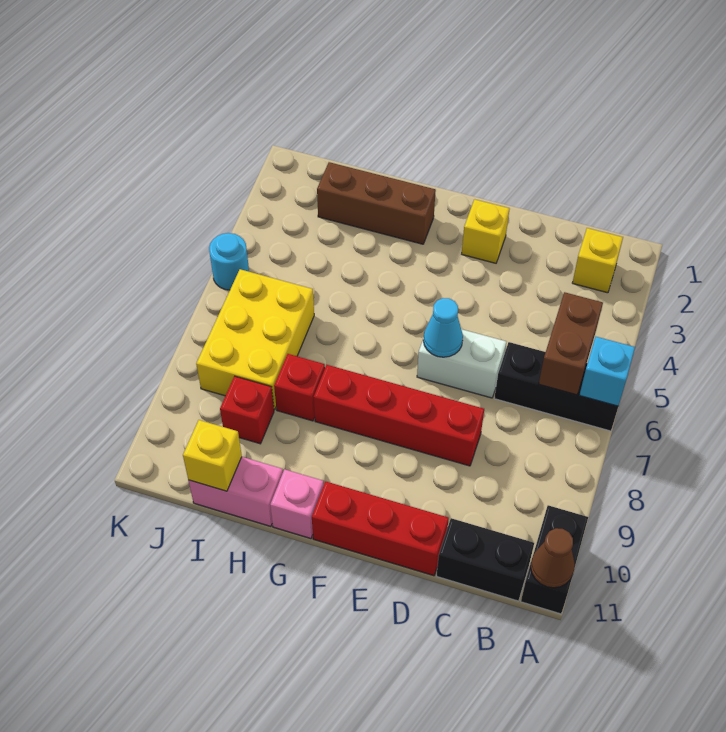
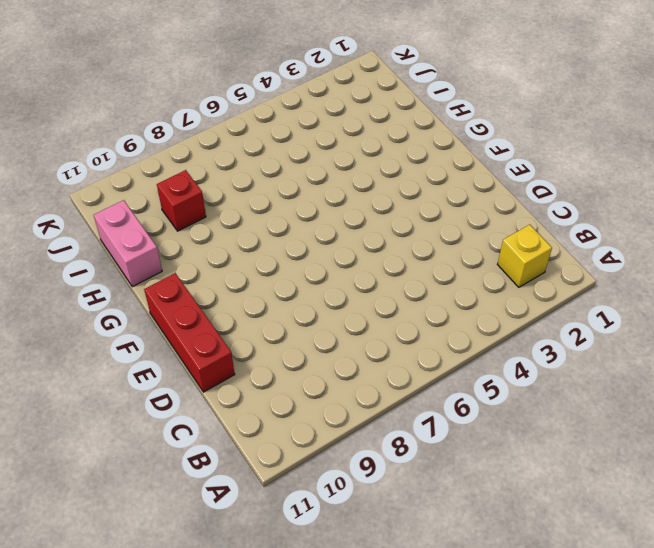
none -> black 1x3 brick [494,342,618,431]
none -> black 1x2 brick [521,505,588,614]
none -> black 1x2 brick [437,518,534,601]

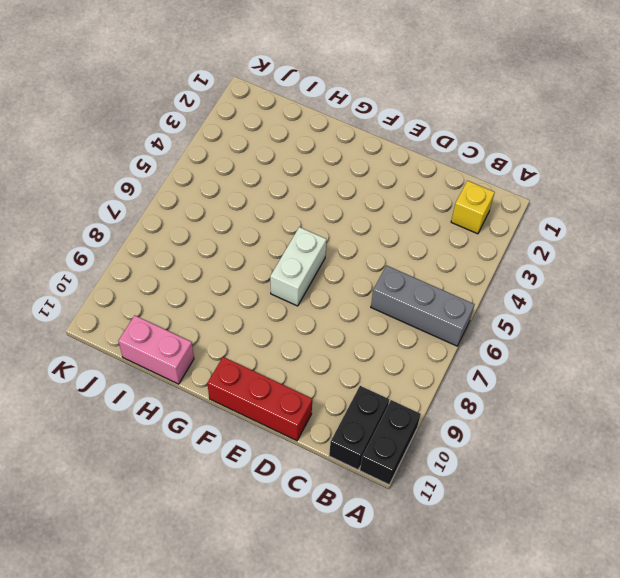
grey 1x3 brick [371,266,475,346] -> black 1x3 brick [494,342,618,431]
black 1x2 brick [329,386,389,470] -> black 1x2 brick turned to [437,518,534,601]
white 1x2 brick [270,227,327,306] -> white 1x2 brick turned to [417,329,506,398]
none -> red 1x4 brick [314,365,484,466]
none -> yellow 1x1 brick [462,199,510,263]
none -> brown 1x3 brick [317,162,436,244]

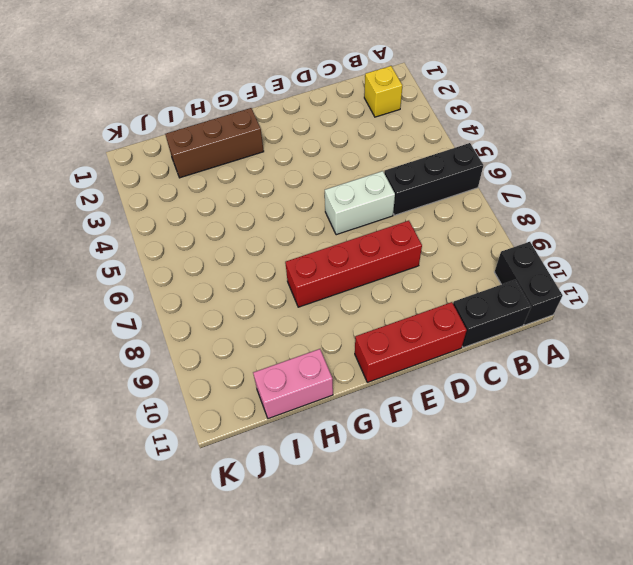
none -> yellow 1x1 brick [462,199,510,263]
none -> pink 1x1 brick [270,469,324,539]
none -> red 1x1 brick [274,354,325,421]

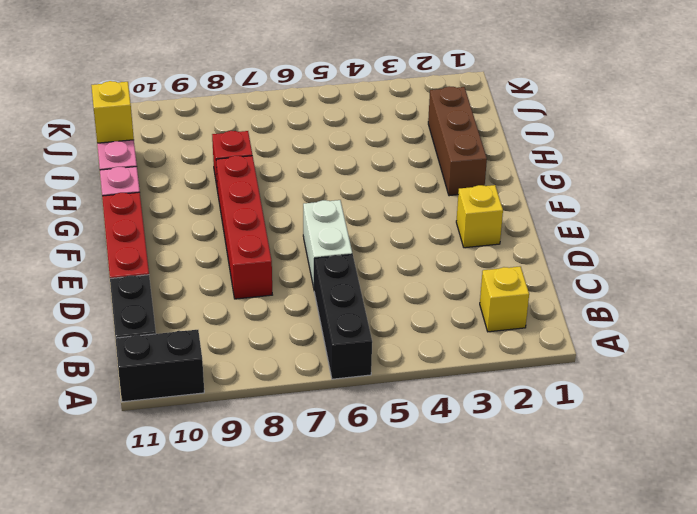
none -> yellow 2x3 brick [196,269,314,410]
none -> red 1x1 brick [220,376,274,444]
none -> cyan 1x1 round brick [209,233,249,290]

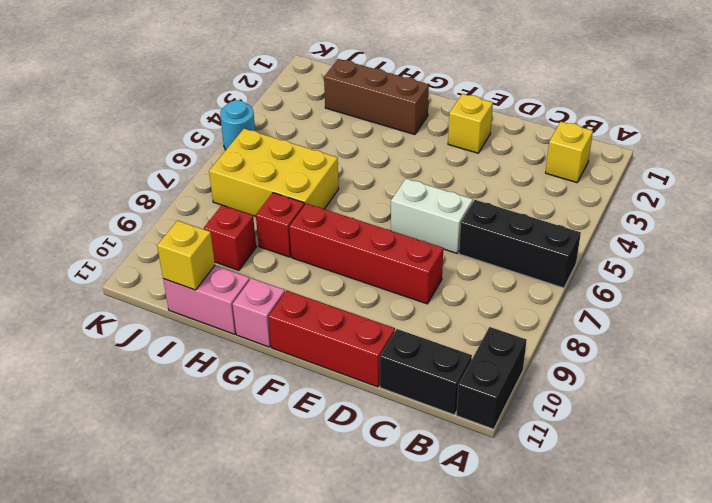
yellow 2x3 brick [209,129,339,216] -> yellow 2x3 brick turned to [196,269,314,410]
none -> cyan 1x1 brick [579,337,635,406]
none -> brown 1x1 cone [531,528,575,588]
none -> brown 1x2 brick [539,292,603,395]

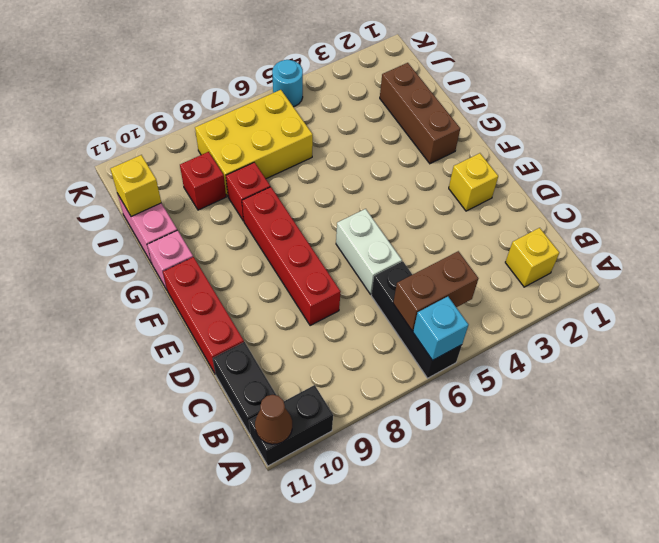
none -> cyan 1x1 cone [423,298,463,357]

